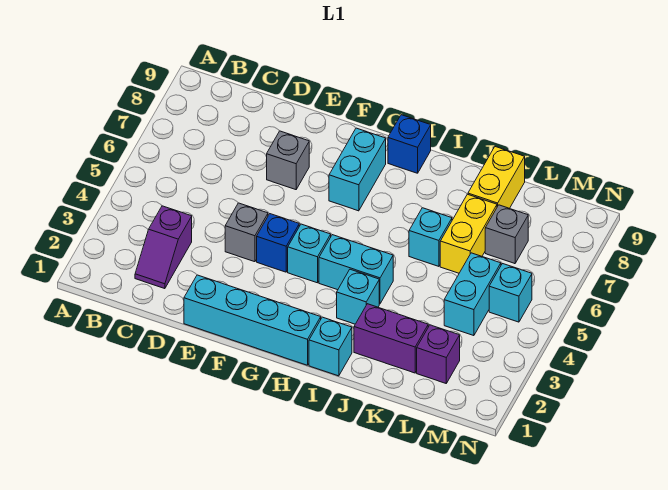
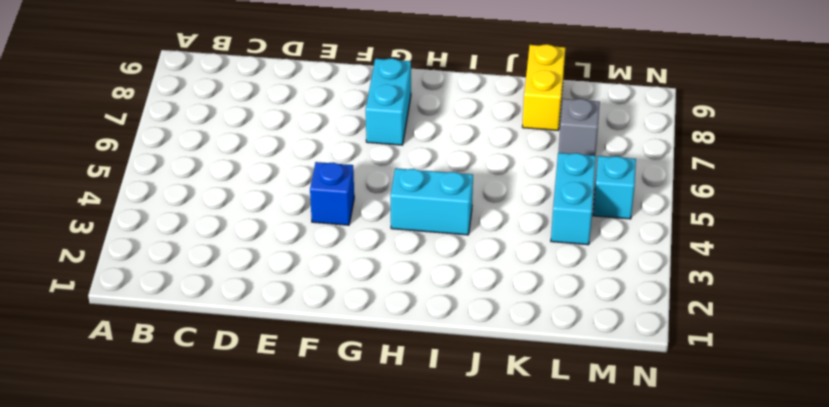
none -> purple 1x2 slope [135,206,192,289]
none -> cyan 1x4 brick [184,275,321,365]
none -> grey 1x1 brick [225,203,268,262]

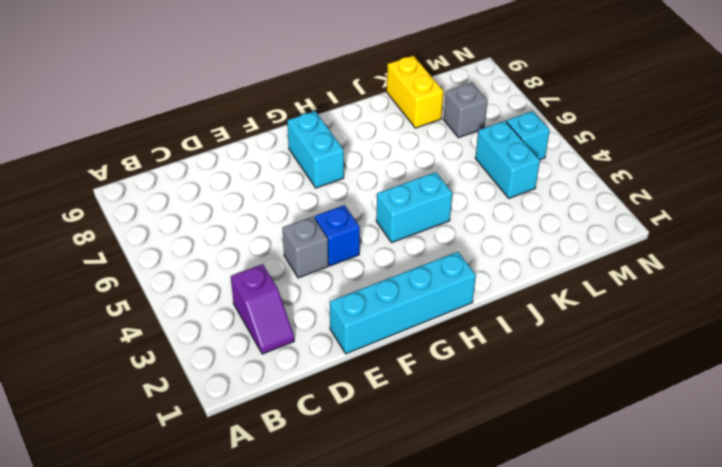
none -> grey 1x1 brick [267,131,309,190]
none -> cyan 1x1 brick [288,224,331,283]
none -> blue 1x1 brick [388,115,431,173]

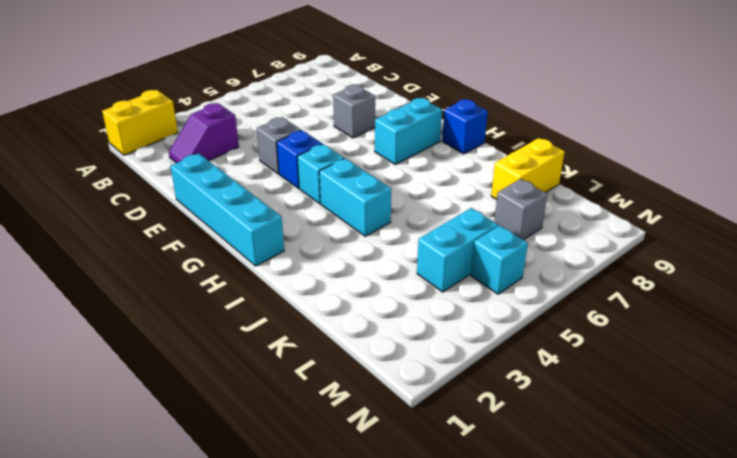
yellow 1x2 brick [102,90,178,155] -> yellow 1x2 brick moved to [440,194,497,273]
none -> cyan 1x1 brick [309,317,352,376]
none -> cyan 1x1 brick [337,269,379,324]
none -> purple 1x2 brick [354,304,428,373]

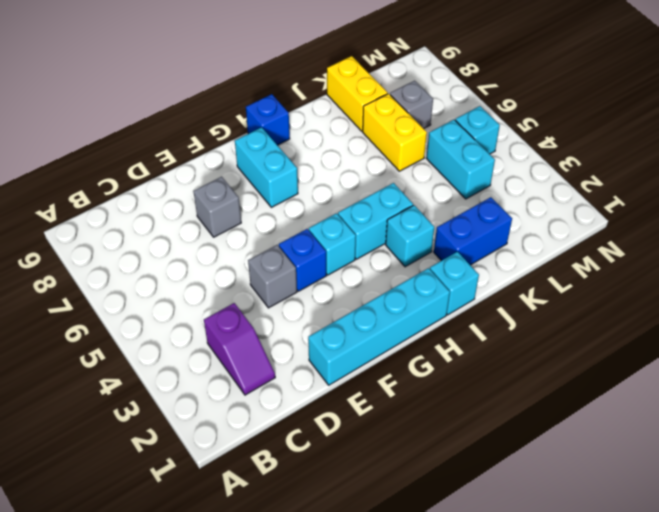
blue 1x2 brick [434,197,512,265] -> purple 1x2 brick [354,304,428,373]
none -> cyan 1x1 brick [409,208,452,266]
none -> purple 1x1 brick [417,325,460,383]

